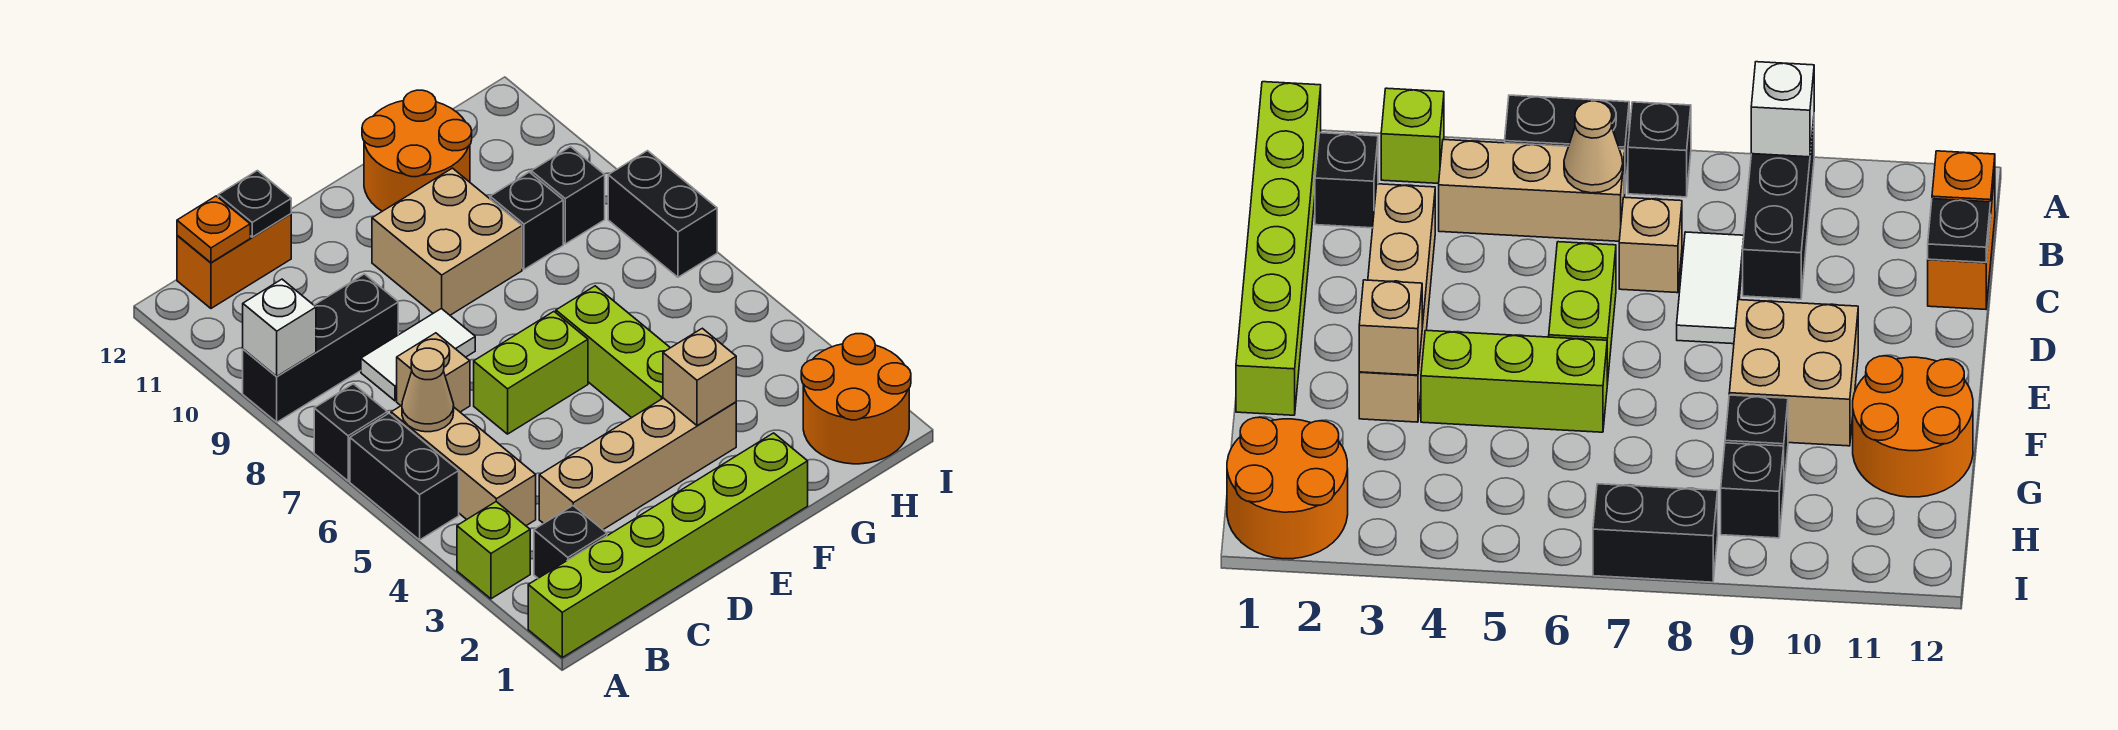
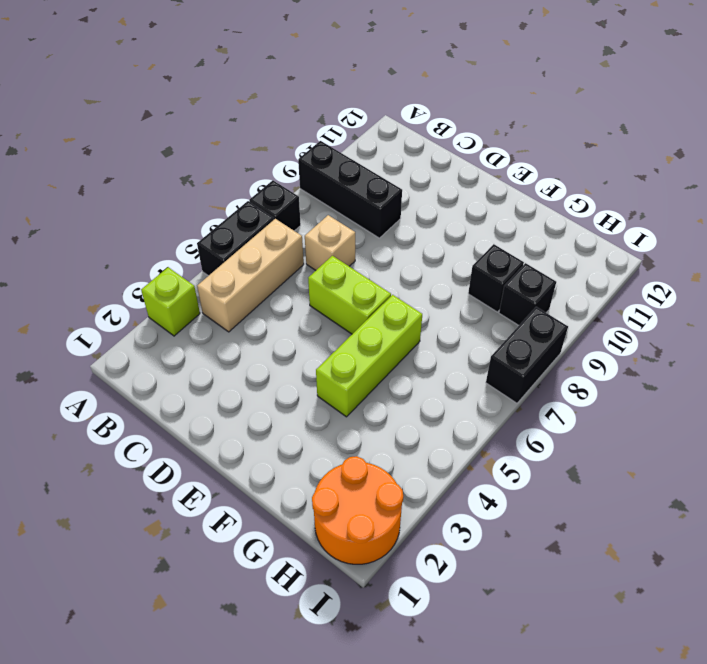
none -> lime 1x6 brick [528,433,808,658]
none -> black 1x1 brick [534,506,607,578]
none -> orange 1x2 brick [177,214,291,308]

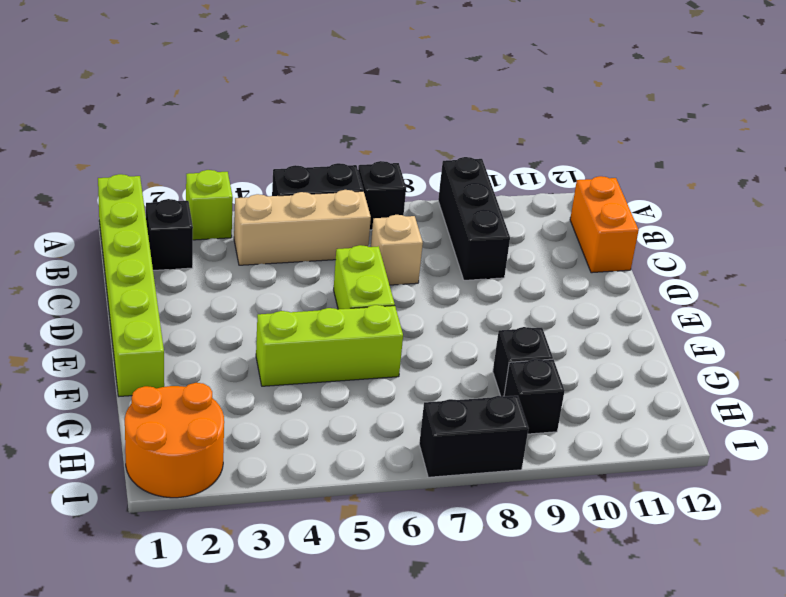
none -> tan 1x4 brick [539,398,736,530]
none -> white 1x2 tile [361,308,475,401]
none -> tan 2x2 brick [372,168,522,315]

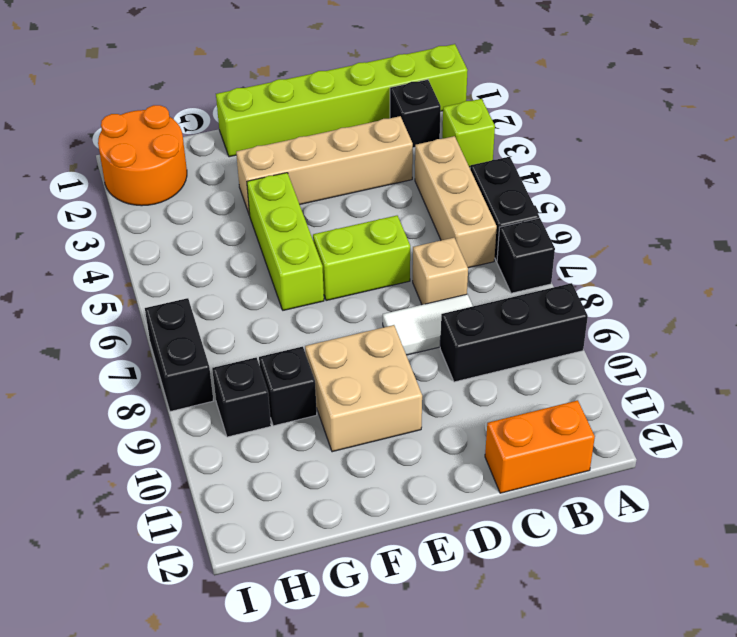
none -> orange 2x2 round brick [362,90,472,211]
none -> white 1x1 brick [243,279,316,376]
none -> tan 1x1 cone [402,348,454,432]

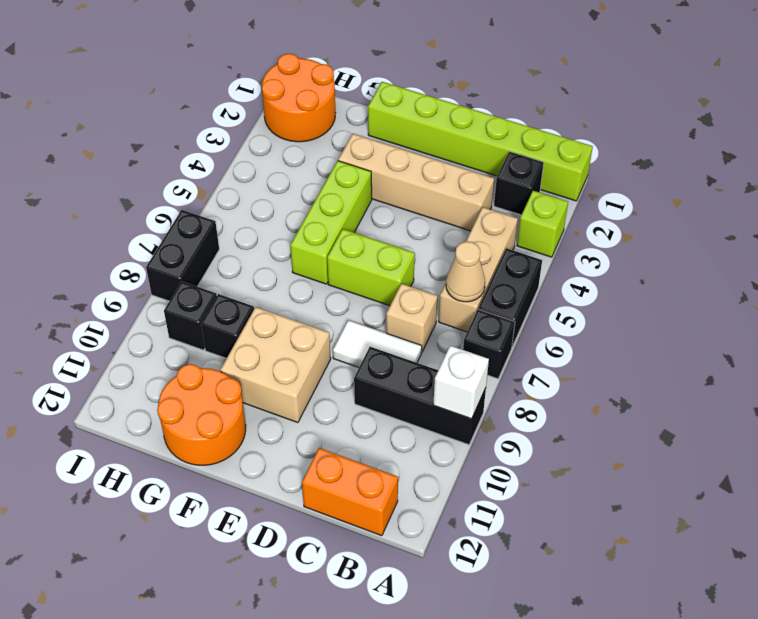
none -> orange 1x1 plate [177,196,250,263]
none -> black 1x1 plate [218,171,291,237]
none -> tan 1x1 brick [663,328,736,426]

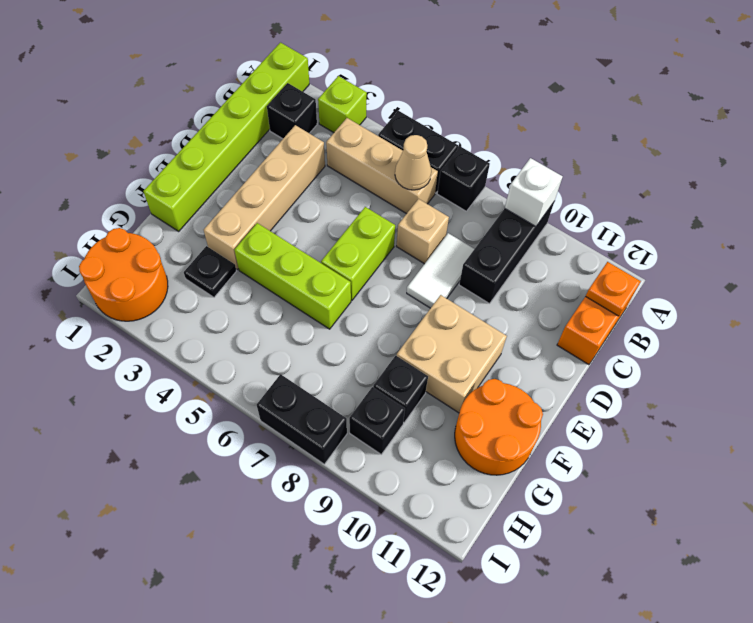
black 1x1 plate [184,246,236,297] -> black 1x1 plate moved to [218,171,291,237]
none -> tan 1x1 brick [663,328,736,426]

